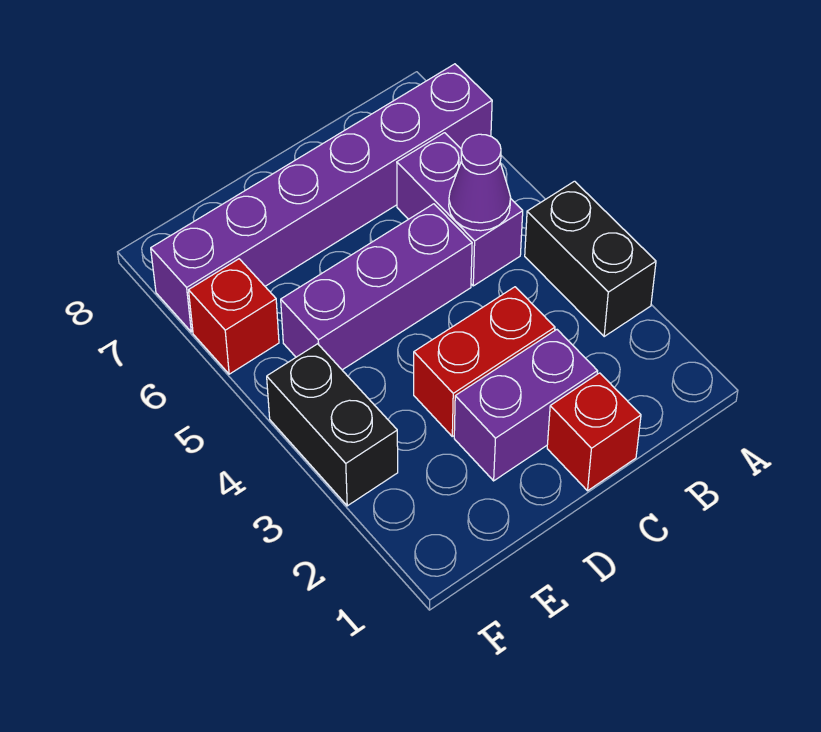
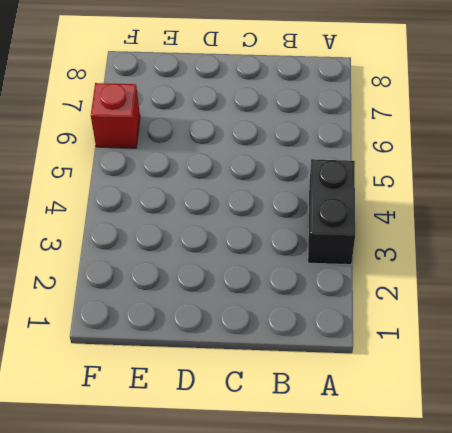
none -> purple 1x6 brick [151,64,492,332]
none -> purple 1x2 brick [397,133,523,286]

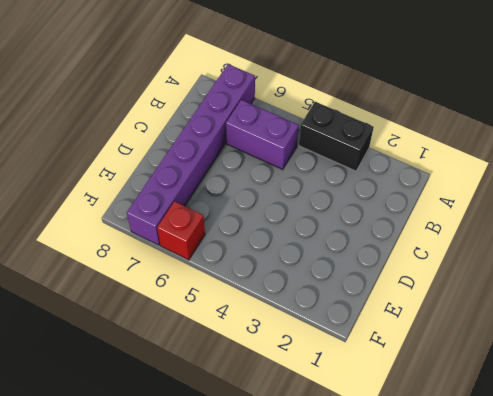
none -> red 1x1 brick [547,373,641,491]
none -> purple 1x2 brick [454,330,598,481]

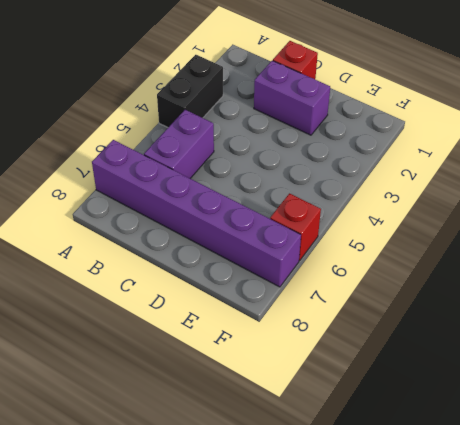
none -> red 1x2 brick [414,287,555,436]
none -> purple 1x3 brick [281,204,472,370]

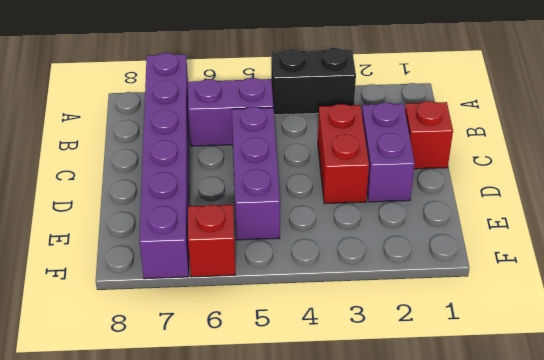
none -> black 1x2 brick [267,344,398,506]
none -> purple 1x1 cone [449,134,511,231]

